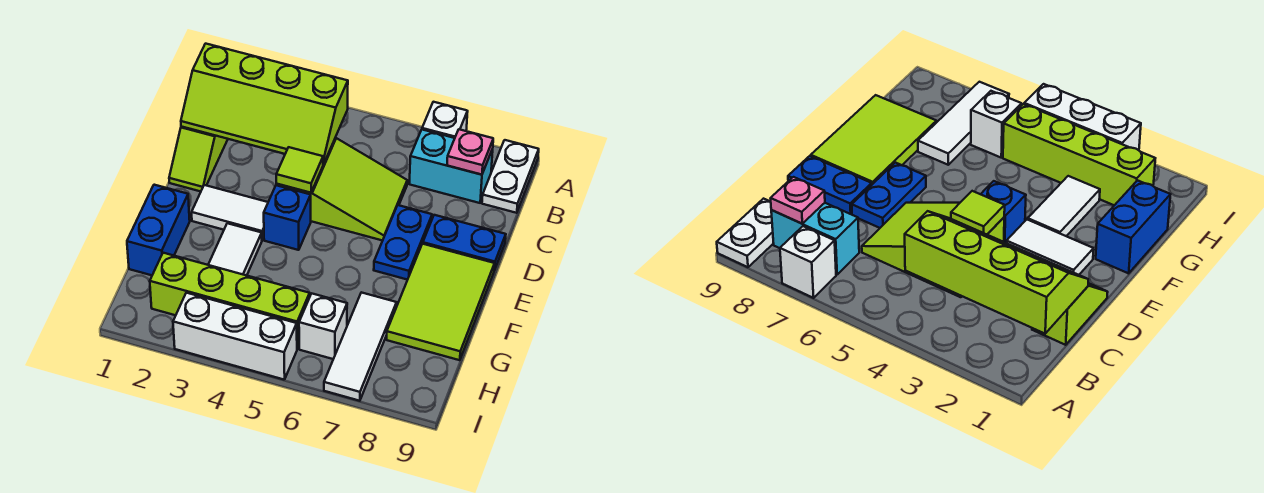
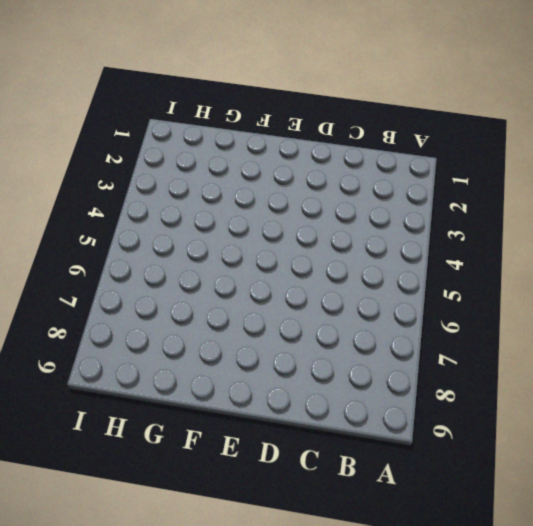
none -> white 1x1 brick [422,102,468,138]
none -> white 1x2 plate [482,140,539,213]
none -> cyan 1x2 brick [409,130,493,203]

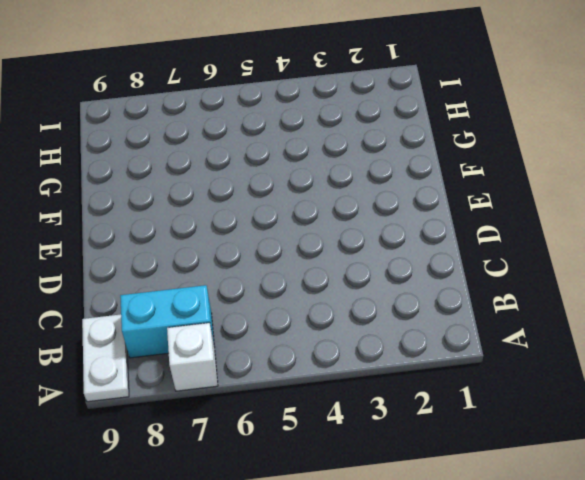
none -> lime 1x2 slope [169,127,228,191]
none -> lime 2x3 slope [276,138,407,241]
none -> blue 1x2 plate [374,205,432,280]

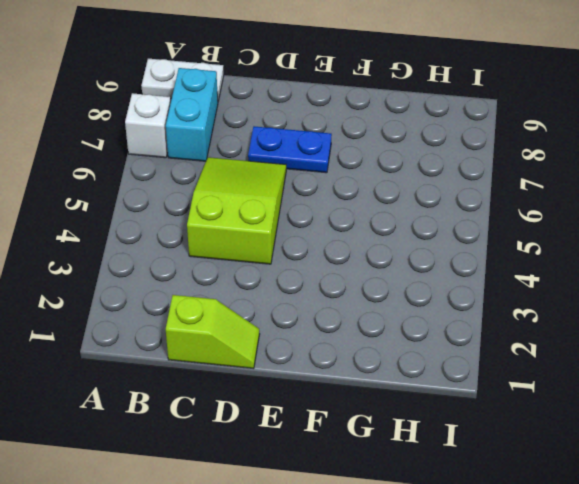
none -> blue 1x2 plate [423,215,506,270]
none -> white 1x2 tile [192,185,268,240]
none -> blue 1x1 brick [264,185,311,250]

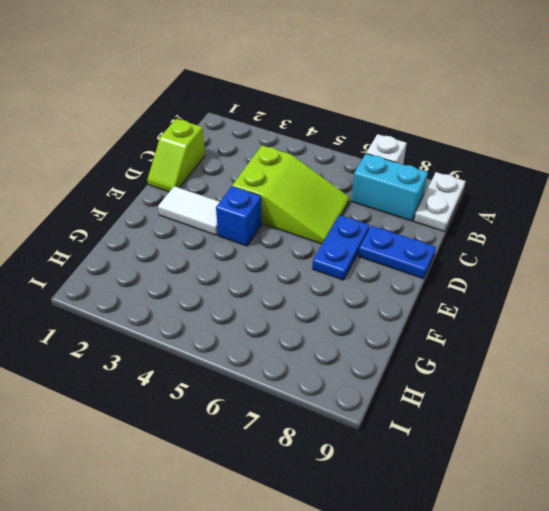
none -> lime 2x3 tile [387,244,495,360]
none -> blue 1x2 brick [127,185,190,275]
none -> white 1x2 tile [208,223,262,276]

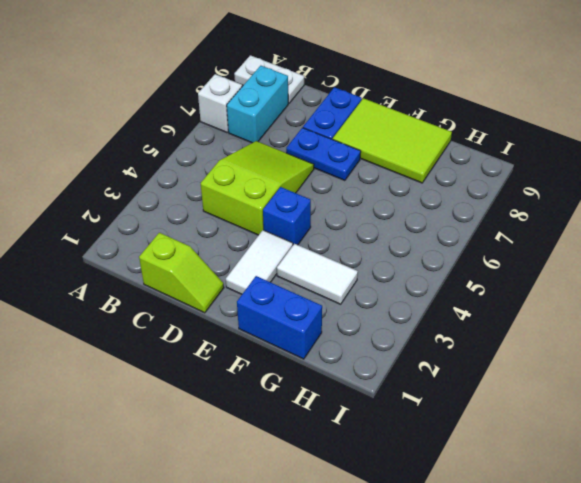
none -> white 1x3 tile [324,292,397,401]
none -> lime 1x4 brick [150,253,310,349]
none -> white 1x1 brick [299,294,347,359]

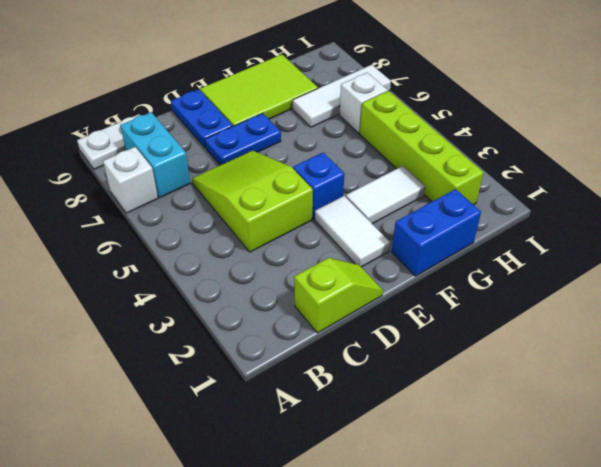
none -> white 1x3 brick [173,293,297,380]
none -> lime 2x4 slope [181,44,348,164]
none -> pink 1x1 plate [447,129,493,175]

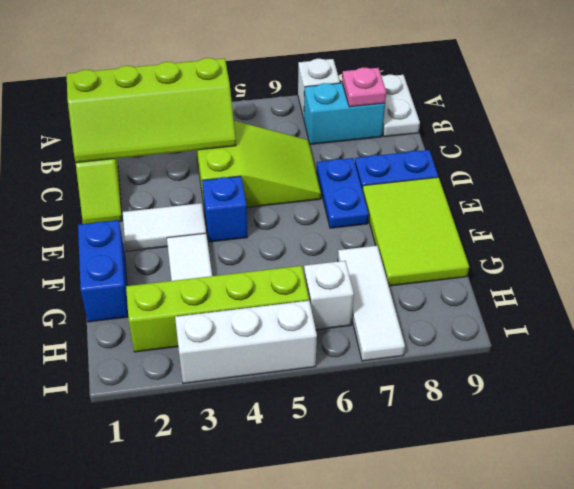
none -> lime 1x1 tile [276,147,323,193]

